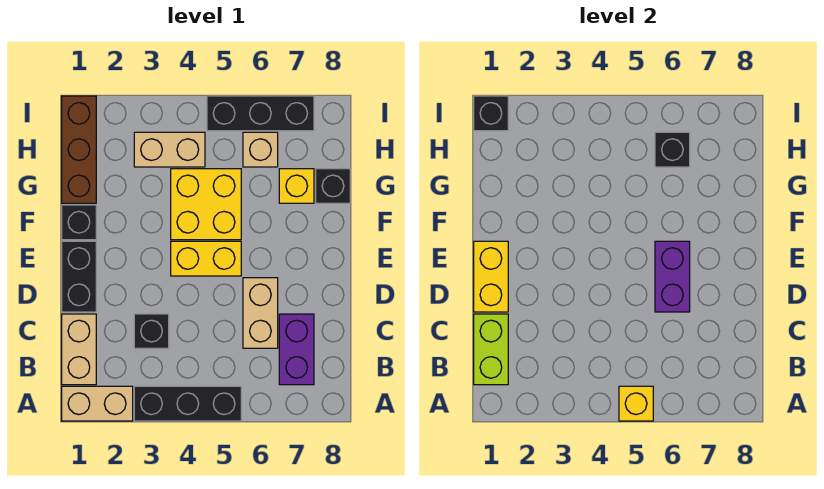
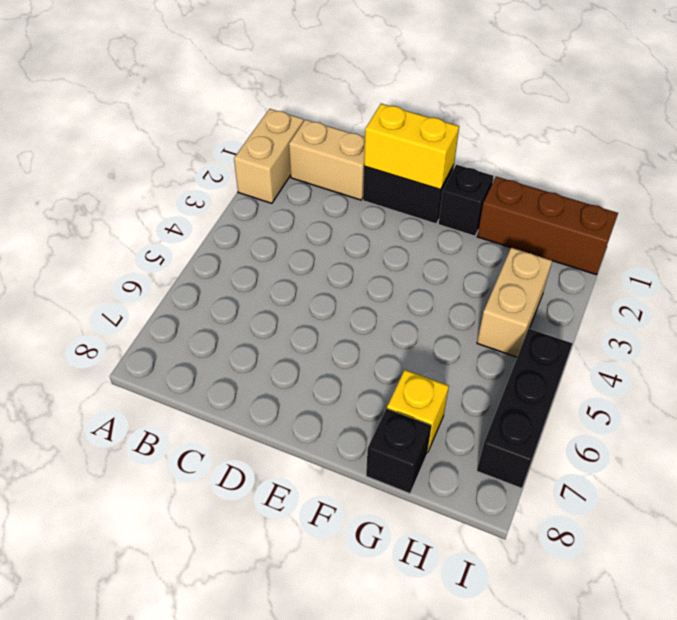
none -> black 1x3 brick [134,386,241,421]
none -> purple 1x2 brick [279,314,314,385]
none -> black 1x1 brick [134,314,169,348]

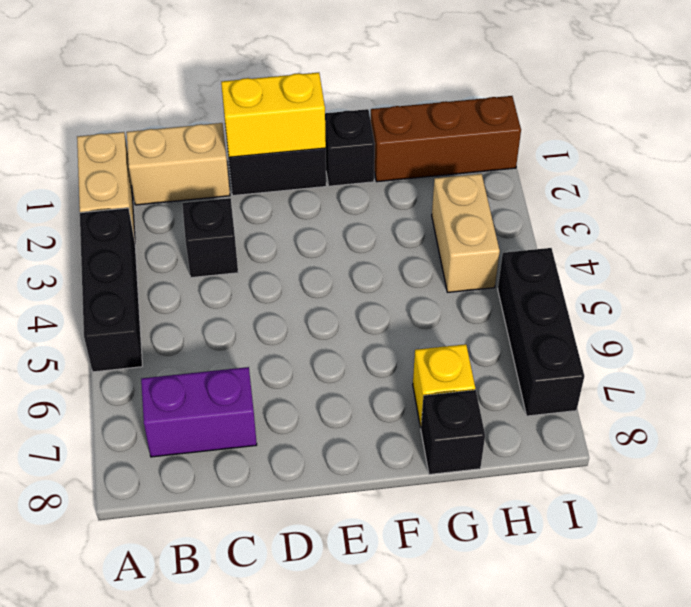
none -> tan 1x2 brick [243,278,278,348]
none -> yellow 1x2 brick [171,241,241,276]
none -> yellow 2x2 brick [171,169,241,240]

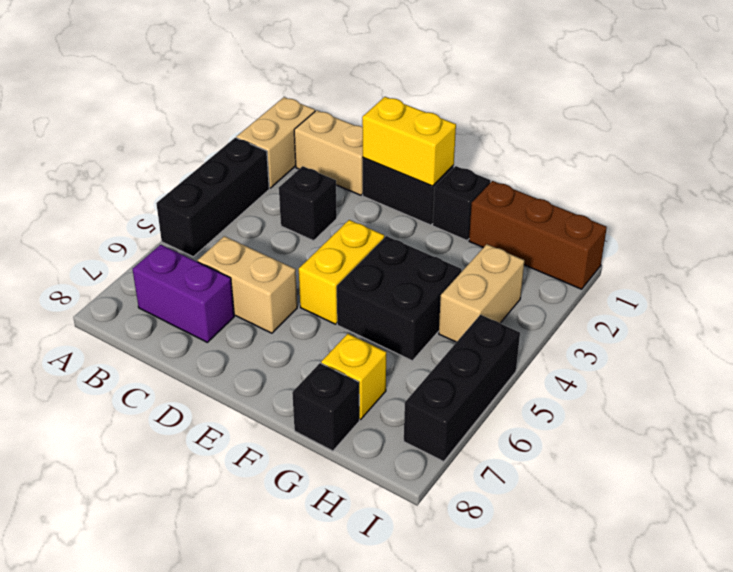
black 2x2 brick [337,236,462,361] -> yellow 2x2 brick [171,169,241,240]
none -> tan 1x1 brick [243,132,278,167]
none -> yellow 1x1 brick [619,386,653,421]
none -> lime 1x2 brick [474,314,508,385]

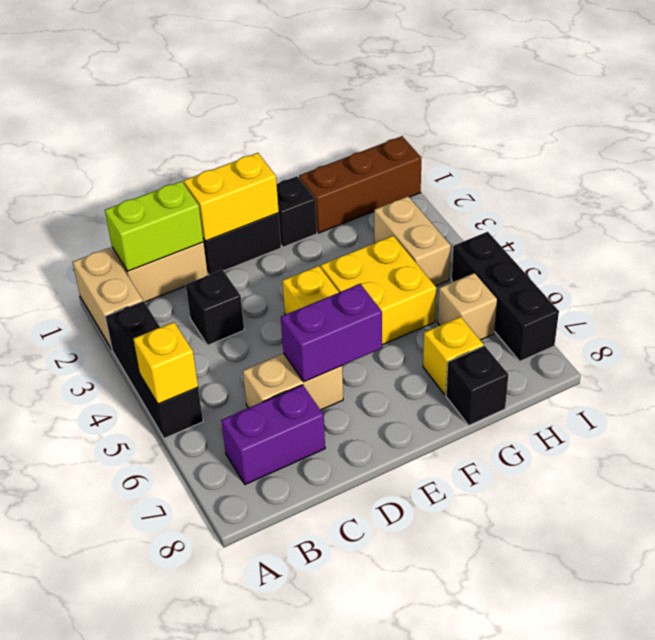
none -> black 1x1 brick [655,132,690,167]
none -> black 1x1 brick [474,96,508,131]

